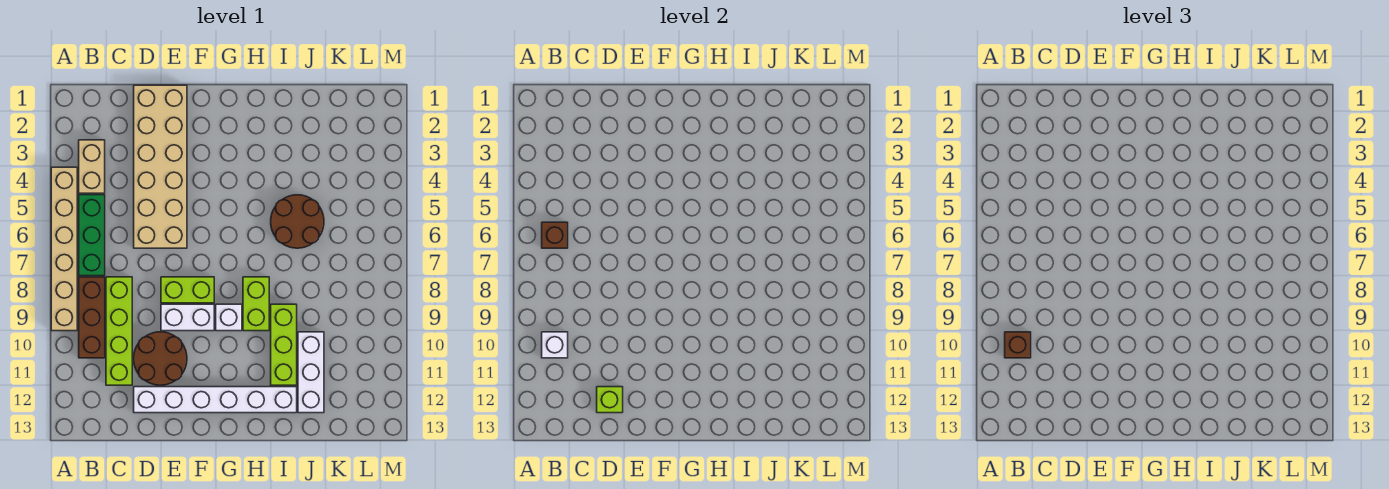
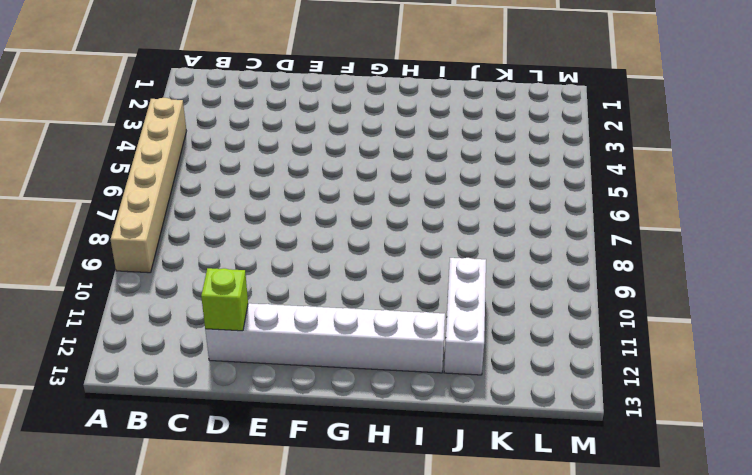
none -> tan 1x2 brick [79,140,105,193]
none -> green 1x3 brick [79,195,105,276]
none -> brown 1x3 brick [79,277,105,358]

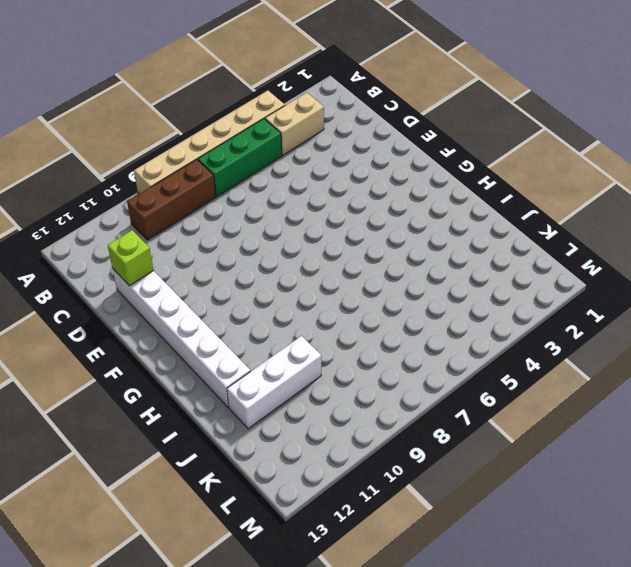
none -> lime 1x4 brick [106,277,132,385]
none -> tan 2x6 brick [134,85,187,248]
none -> brown 2x2 round brick [134,332,187,385]

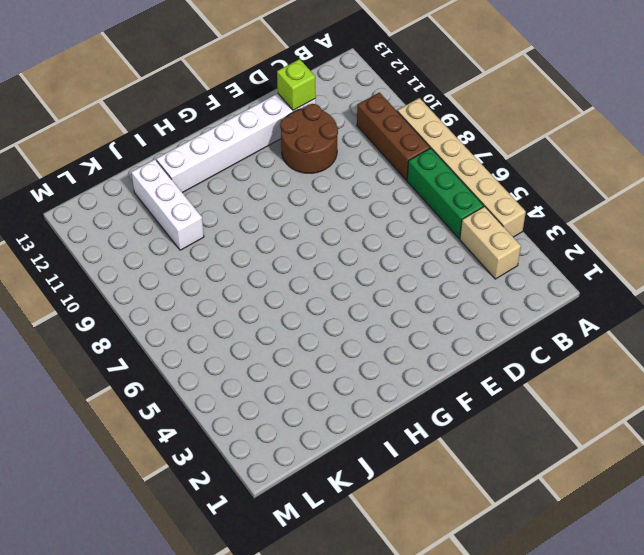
none -> lime 1x4 brick [106,277,132,385]
none -> tan 2x6 brick [134,85,187,248]
none -> lime 1x2 brick [161,277,214,303]

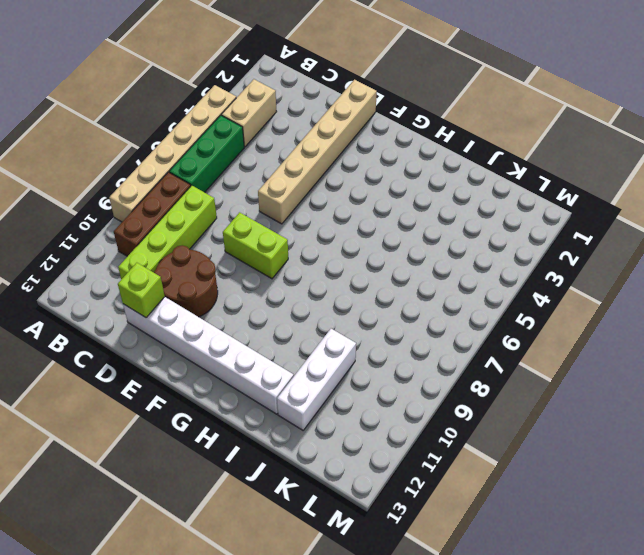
tan 1x6 brick [258,80,377,224] -> tan 2x6 brick [134,85,187,248]
none -> white 1x2 brick [161,304,214,331]
none -> white 1x1 brick [216,304,242,331]
none -> lime 1x2 brick [243,277,269,331]

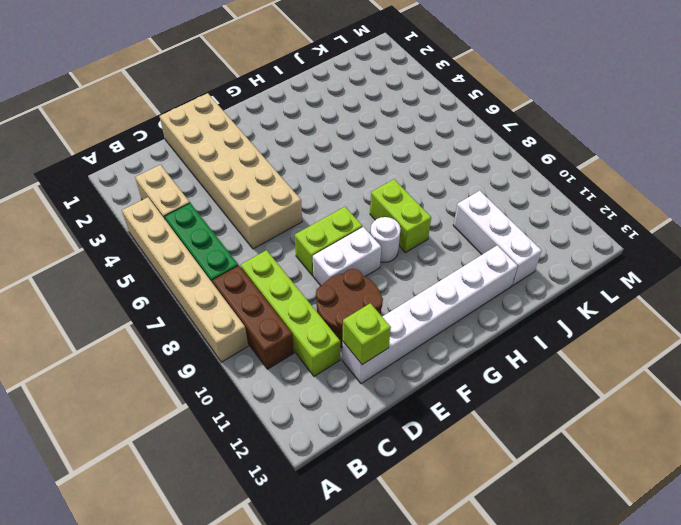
white 1x1 round brick [370,217,401,263] -> white 1x1 brick [216,304,242,331]
none -> brown 2x2 round brick [271,195,324,248]
none -> lime 1x3 brick [271,304,297,385]
none -> brown 1x1 brick [542,222,568,248]

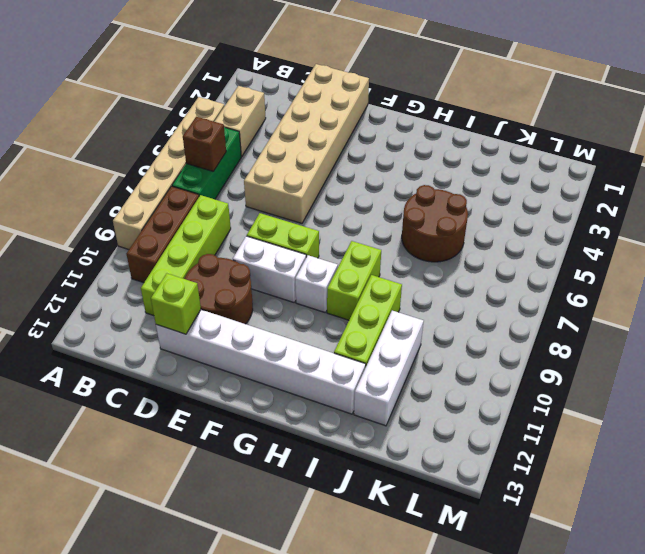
none -> white 1x1 brick [542,332,568,358]
none -> brown 1x1 brick [1005,332,1031,358]

